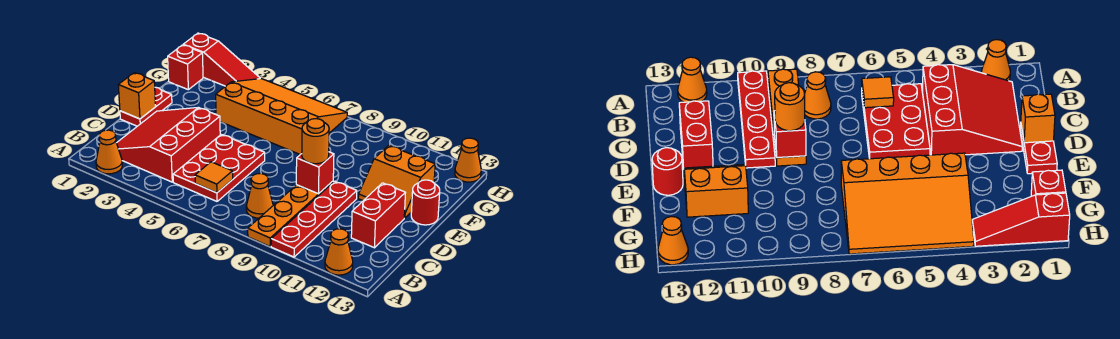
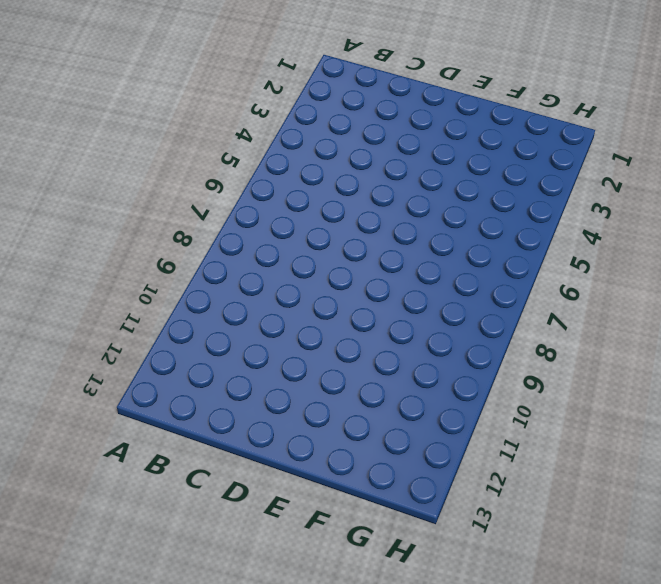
none -> orange 1x1 cone [96,130,122,174]
none -> orange 1x4 plate [248,181,333,246]
none -> red 1x4 plate [271,181,357,257]

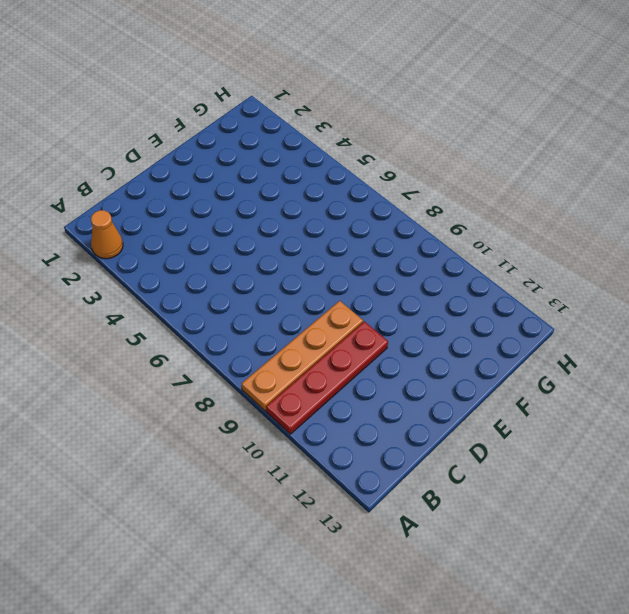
none -> orange 1x1 cone [325,229,353,275]
none -> red 3x3 slope [117,107,220,182]
none -> red 2x3 plate [173,134,265,201]

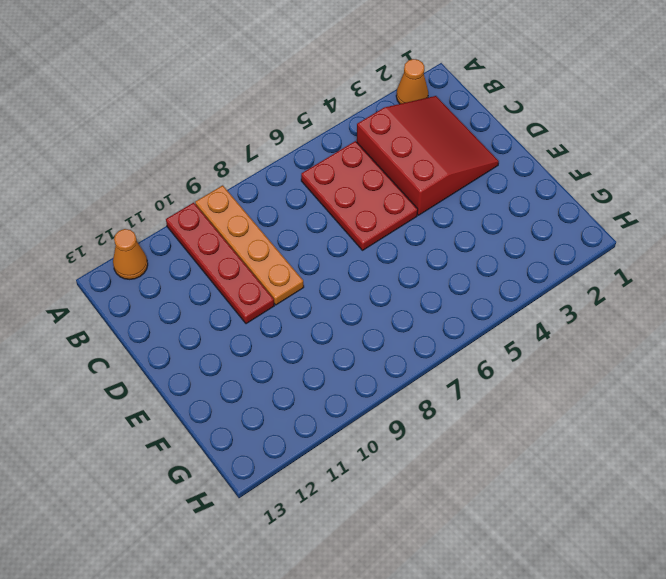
none -> orange 1x1 cone [246,173,273,218]
none -> red 1x2 brick [351,183,405,248]
none -> red 1x2 plate [120,87,172,126]

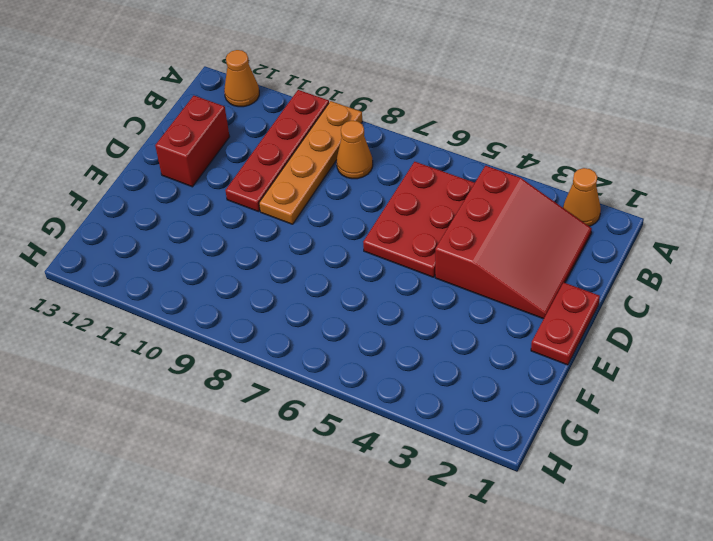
none -> orange 2x2 slope [358,145,435,218]
none -> red 1x1 round brick [411,180,440,225]
none -> orange 3x4 slope [216,79,347,154]

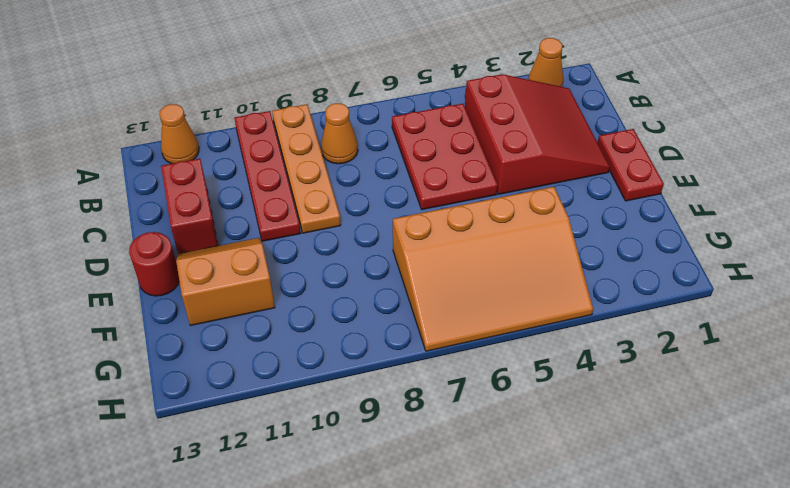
none -> red 1x1 brick [168,45,203,90]
none -> red 1x3 slope [183,33,260,86]
none -> orange 1x1 cone [455,138,481,182]

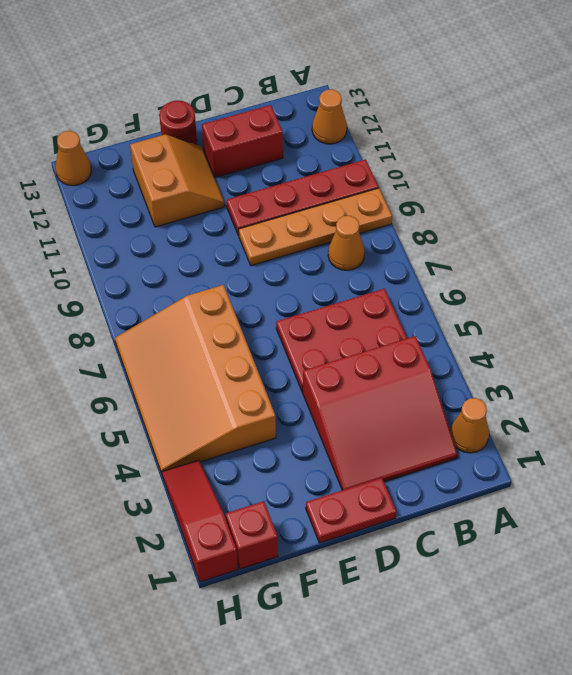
none -> orange 1x1 tile [195,162,233,193]
none -> orange 1x1 brick [118,73,156,119]
none -> red 1x1 brick [296,152,334,194]

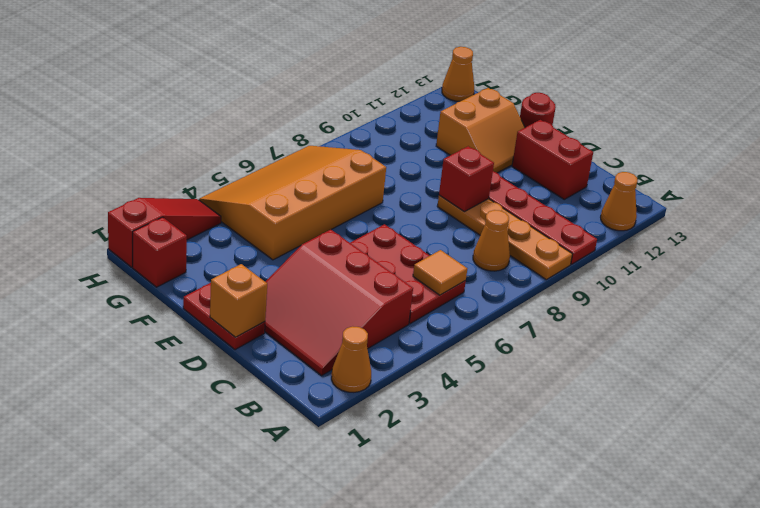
none -> orange 1x1 round brick [302,119,329,164]

